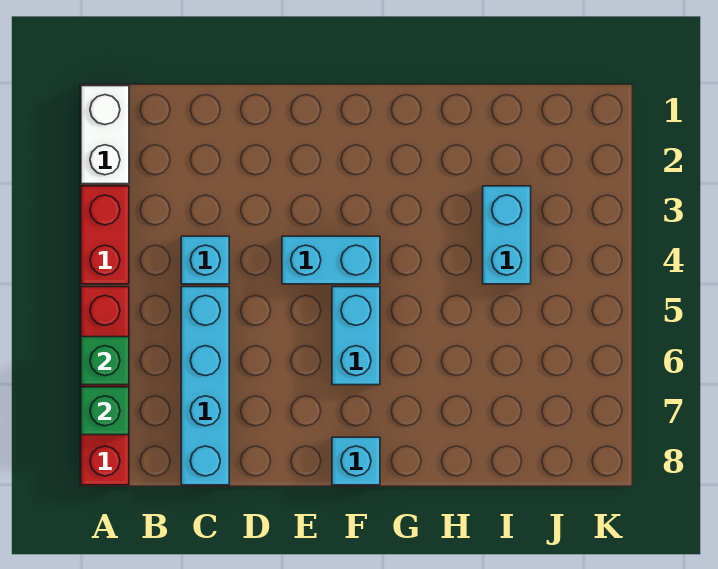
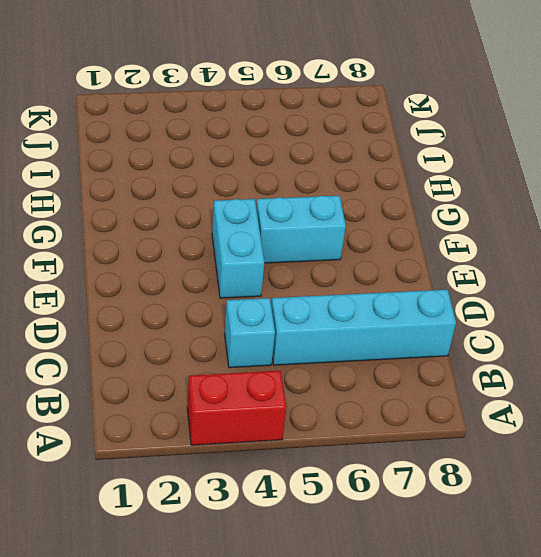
none -> white 1x2 brick [81,86,129,184]
none -> red 1x4 brick [81,287,129,485]

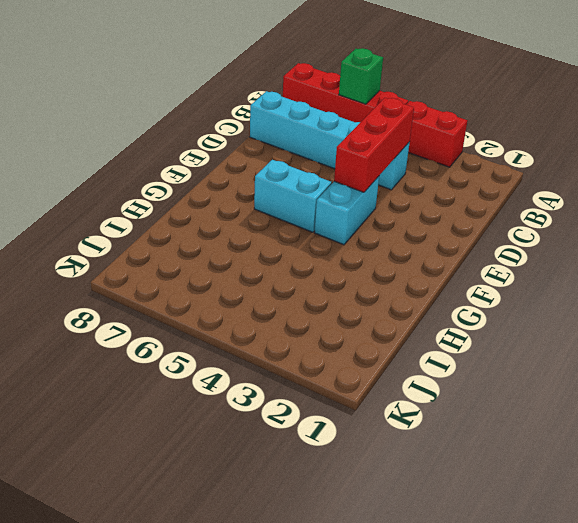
red 1x3 brick [334,98,414,192] -> none
none -> white 1x2 brick [81,86,129,184]
none -> cyan 1x1 brick [332,437,380,485]

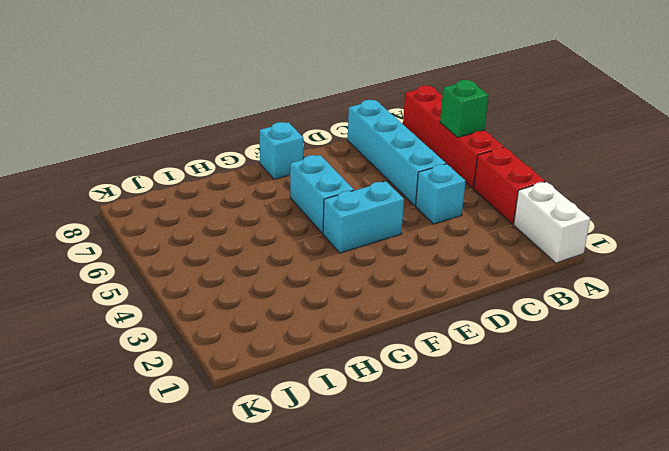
none -> cyan 1x2 brick [483,186,531,284]
none -> green 1x1 brick [81,387,129,435]

